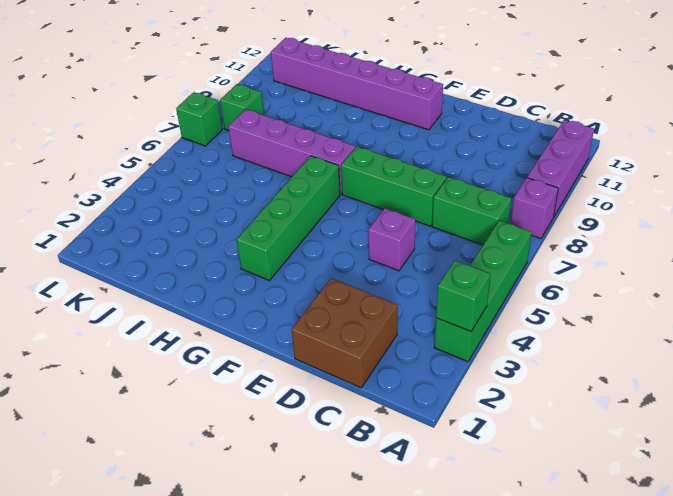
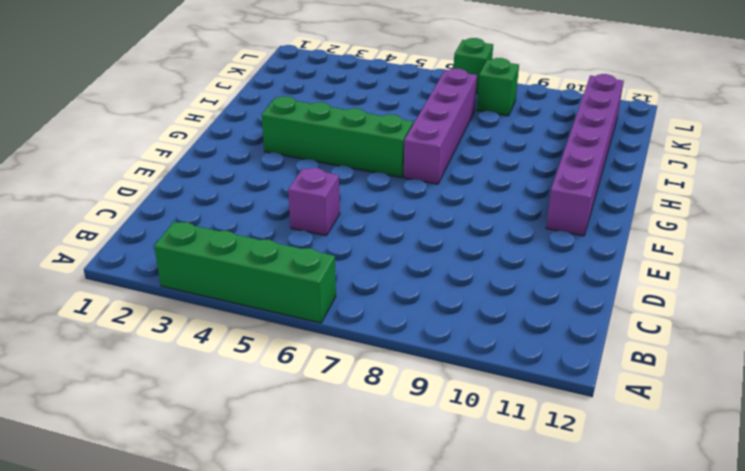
none -> purple 1x1 brick [510,178,558,239]
none -> purple 1x3 brick [527,120,594,216]
none -> green 1x2 brick [432,177,511,245]

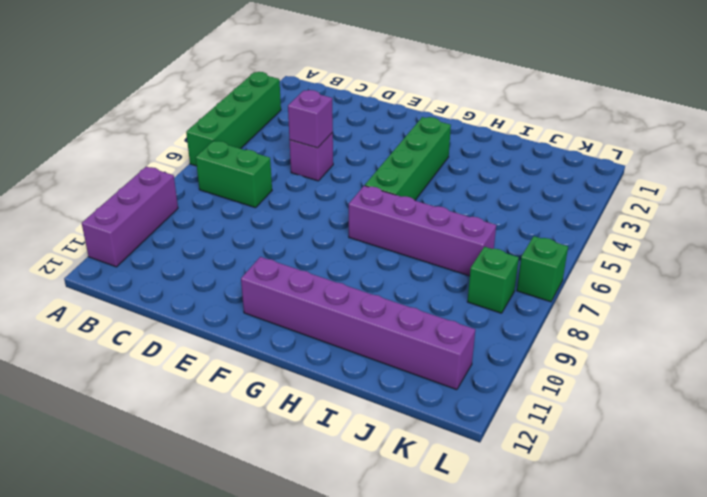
purple 1x1 brick [288,90,333,148] -> purple 1x1 brick moved to [510,178,558,239]
none -> brown 2x2 brick [292,278,398,388]
none -> green 1x3 brick [341,147,446,226]
none -> green 1x1 brick [436,261,490,332]

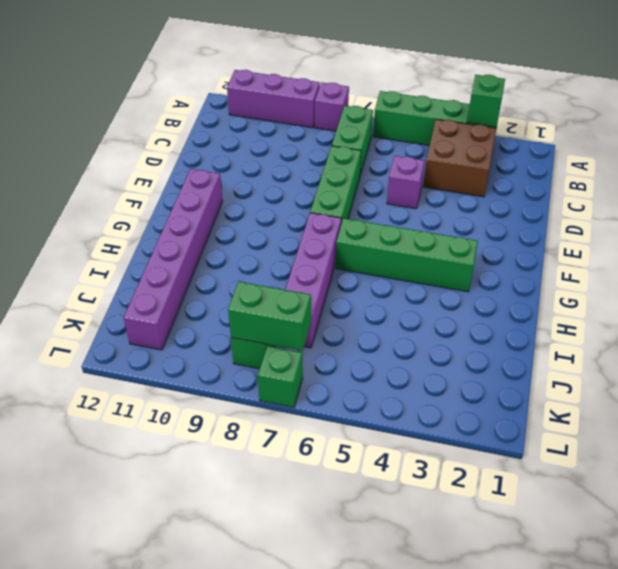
brown 2x2 brick [423,119,496,197] -> brown 2x2 brick moved to [292,278,398,388]
green 1x2 brick [228,282,311,351] -> none

